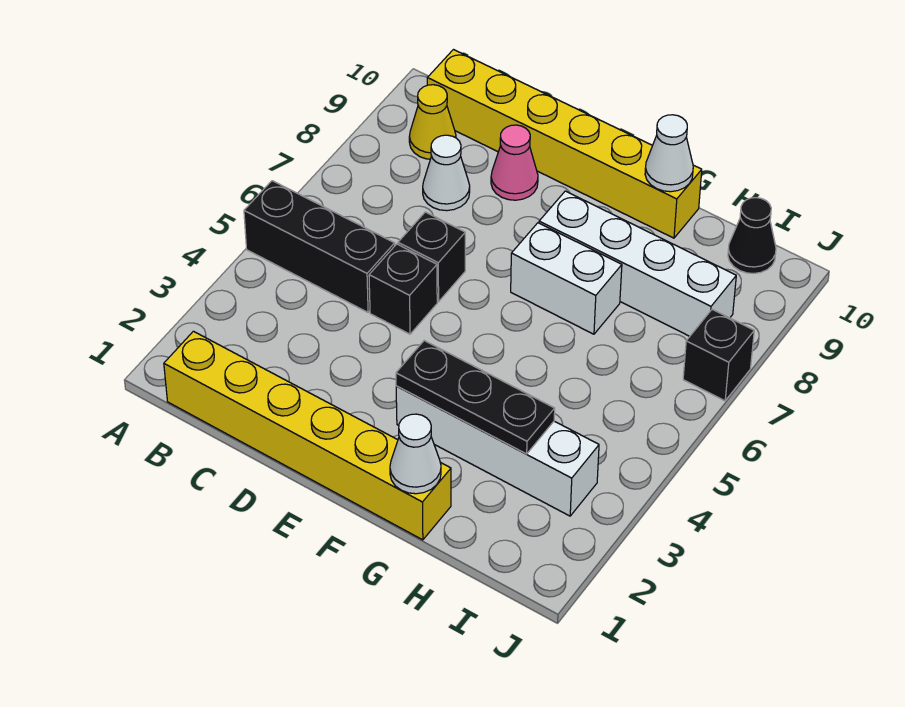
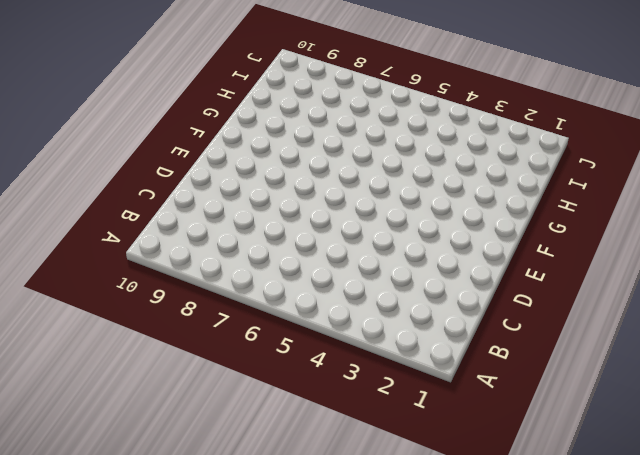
none -> black 1x3 brick [244,181,395,312]
none -> yellow 1x6 brick [164,331,451,540]
none -> yellow 1x1 cone [409,85,456,159]

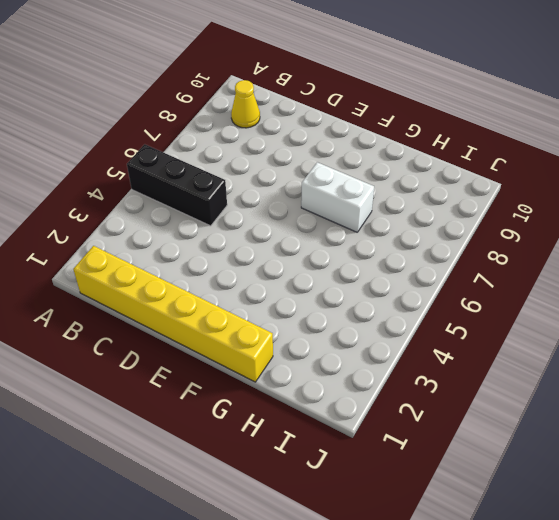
none -> yellow 1x6 brick [427,50,702,238]
none -> white 1x1 cone [423,135,470,211]
none -> black 1x1 brick [369,244,437,334]

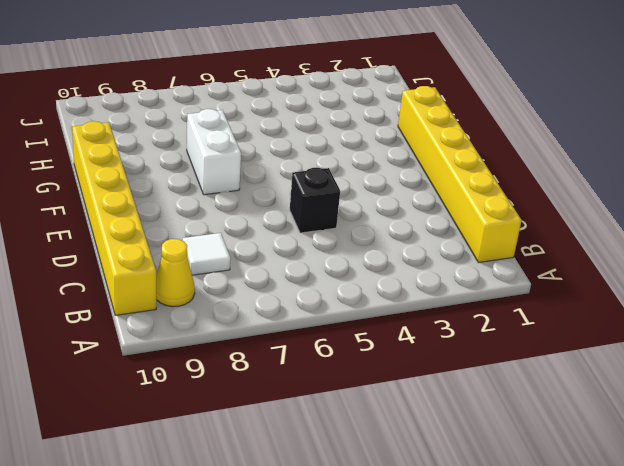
white 1x1 tile [183,233,230,275] -> white 1x1 cone [423,135,470,211]
none -> black 1x3 brick [244,181,395,312]
none -> black 1x1 brick [398,212,465,302]
none -> pink 1x1 cone [491,125,538,200]

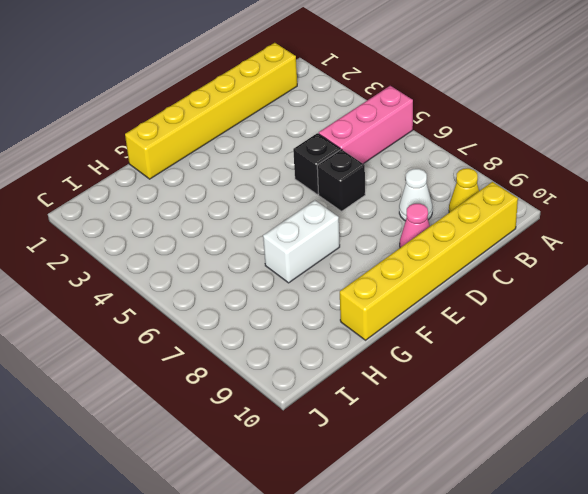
pink 1x3 brick [319,86,413,164] -> black 1x3 brick [244,181,395,312]
none -> white 1x4 brick [396,386,599,516]
none -> white 1x4 brick [539,191,736,336]
none -> black 1x1 cone [728,198,776,274]

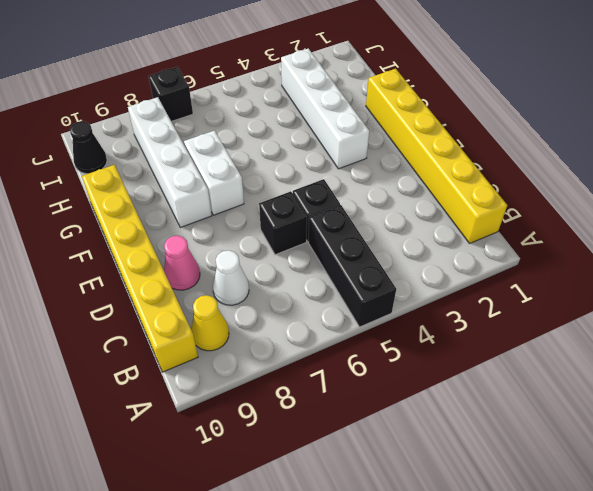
none -> black 1x3 plate [396,341,555,454]
none -> white 1x1 cone [390,414,441,494]
none -> white 1x1 cone [645,115,693,192]

